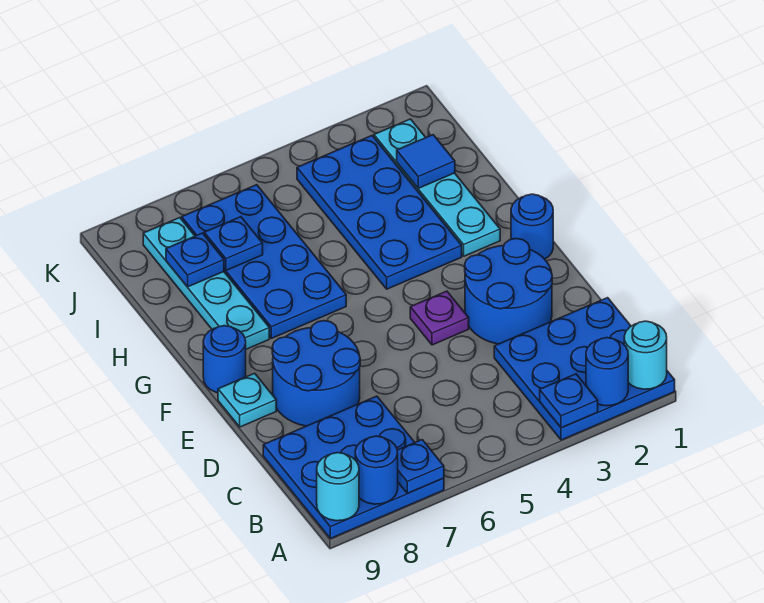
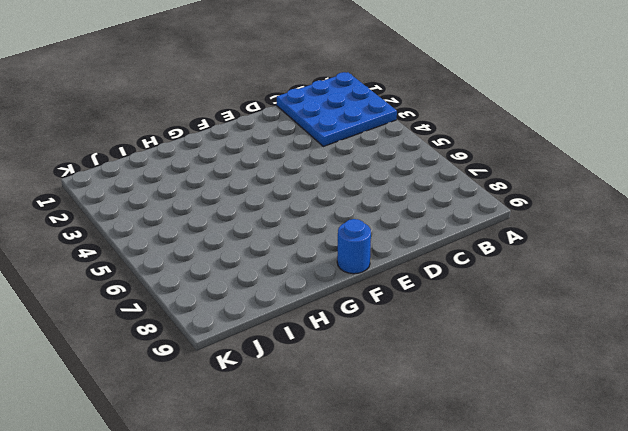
none -> blue 3x3 plate [263,396,444,539]
none -> blue 2x2 round brick [465,238,552,344]
none -> blue 2x2 round brick [272,321,360,426]

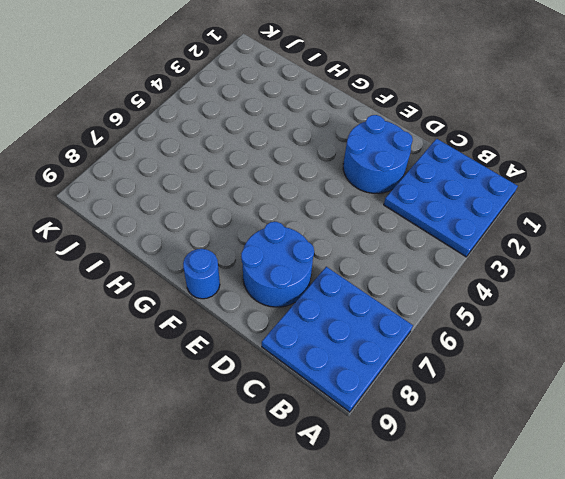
none -> purple 1x1 plate [410,291,469,345]
none -> cyan 1x1 plate [218,373,276,427]
none -> blue 1x1 round brick [511,194,553,259]

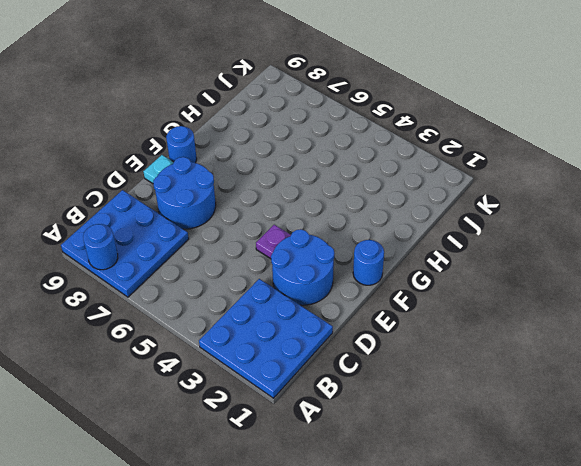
none -> cyan 1x4 plate [374,119,500,256]
none -> blue 2x4 plate [297,136,462,289]
none -> blue 2x4 plate [182,185,346,338]

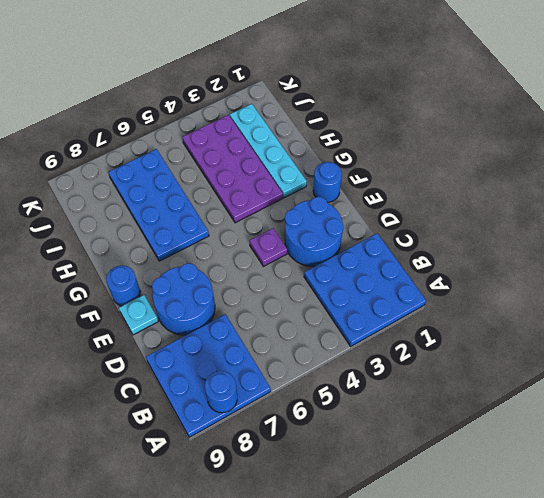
purple 2x4 plate [182,115,283,223] -> blue 2x4 plate [297,136,462,289]
none -> cyan 1x4 plate [143,218,269,349]
none -> cyan 1x1 round brick [624,321,667,389]
none -> blue 1x1 round brick [586,338,628,406]

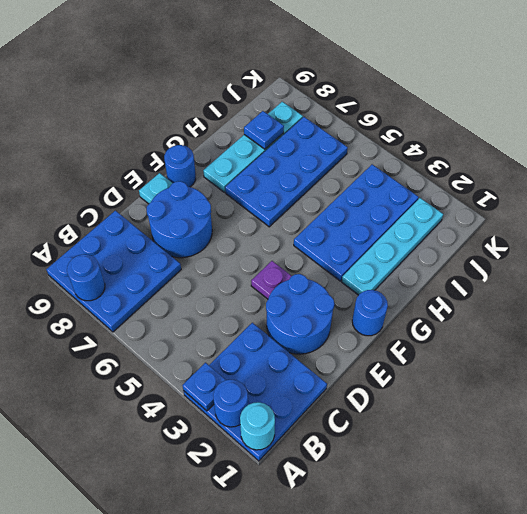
none -> blue 1x1 plate [397,440,444,493]
none -> cyan 1x1 round brick [317,453,359,521]
none -> blue 1x1 tile [397,135,455,188]

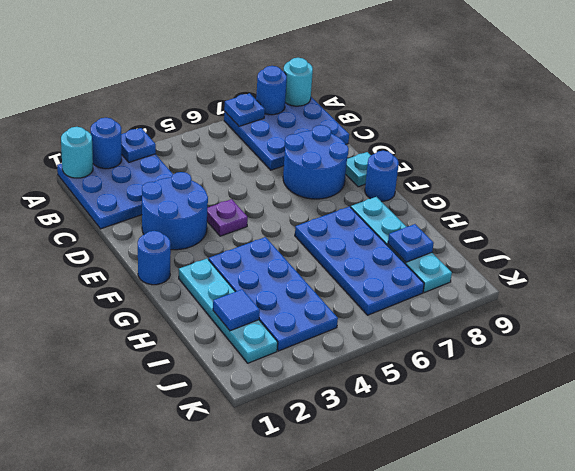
none -> blue 1x1 plate [204,217,263,270]

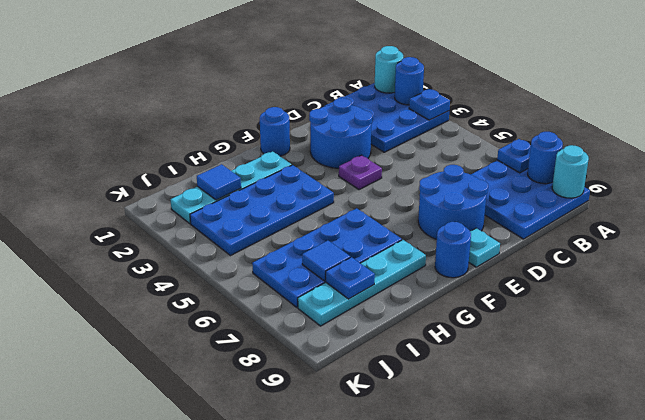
blue 1x1 tile [302,241,350,281] -> blue 1x1 plate [204,217,263,270]

